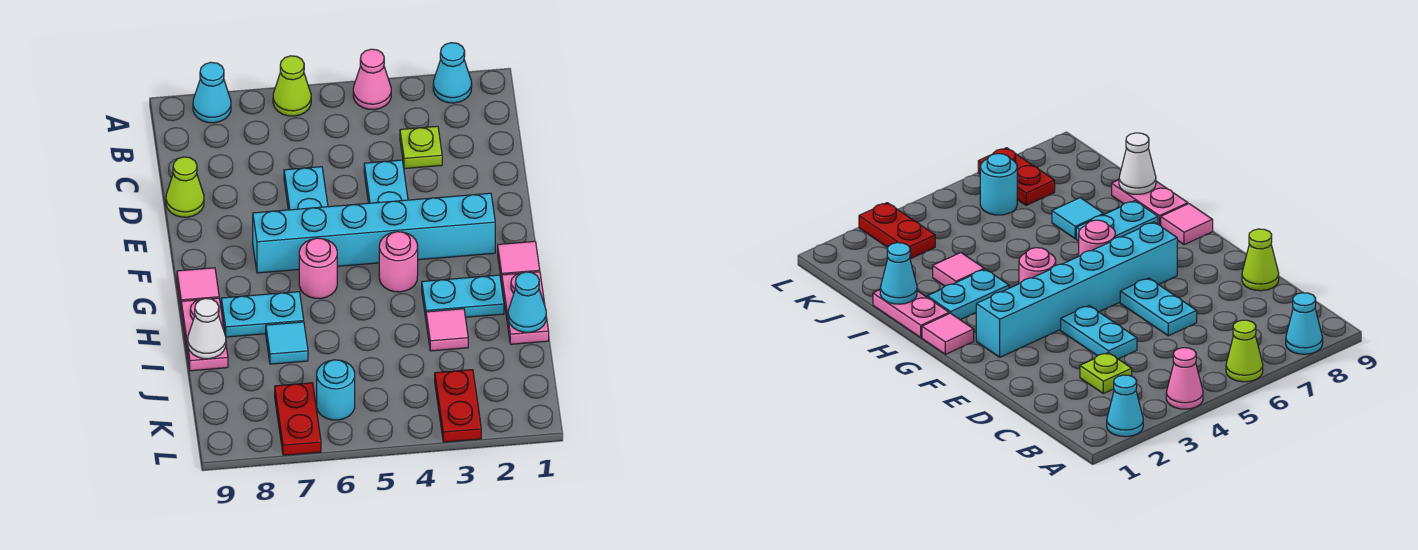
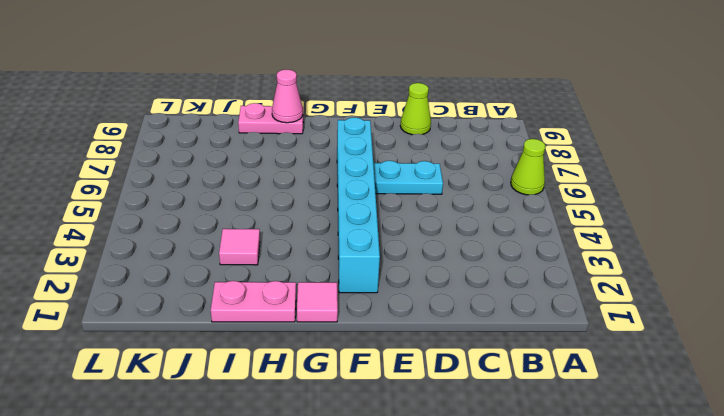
pink 1x1 cone [272,70,303,123] -> pink 1x1 cone moved to [353,49,391,110]
none -> cyan 1x1 cone [433,43,472,103]
none -> cyan 1x1 cone [193,62,231,123]
none -> lime 1x1 plate [400,126,442,169]

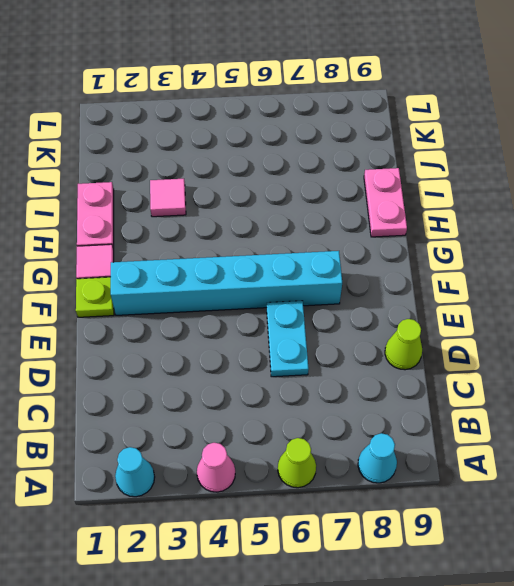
lime 1x1 plate [76,277,114,317] -> lime 1x1 plate moved to [400,126,442,169]
none -> cyan 1x2 plate [364,160,408,203]
none -> pink 1x1 round brick [379,232,418,292]
none -> pink 1x1 round brick [299,238,337,299]

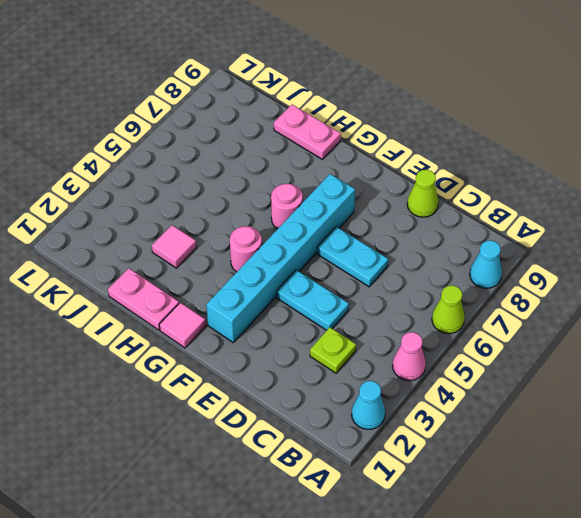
none -> pink 1x1 tile [177,268,219,306]
none -> cyan 1x2 plate [422,275,504,318]
none -> cyan 1x2 plate [221,292,304,337]

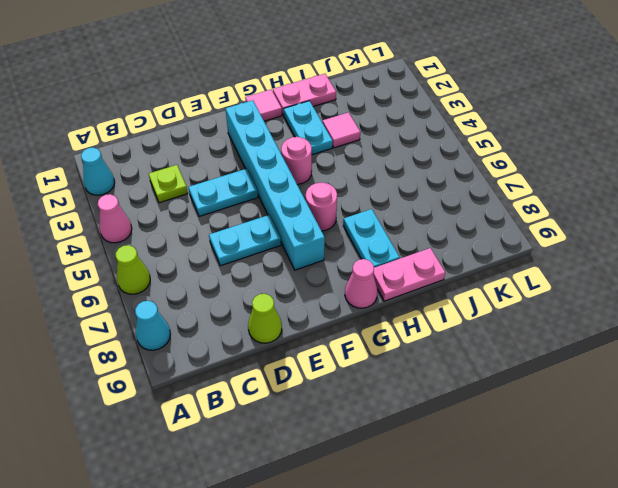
pink 1x1 cone [345,259,378,308] -> pink 1x1 tile [177,268,219,306]
none -> cyan 1x1 tile [266,322,308,364]
none -> red 1x2 plate [435,370,481,442]
none -> cyan 1x1 round brick [317,360,355,420]

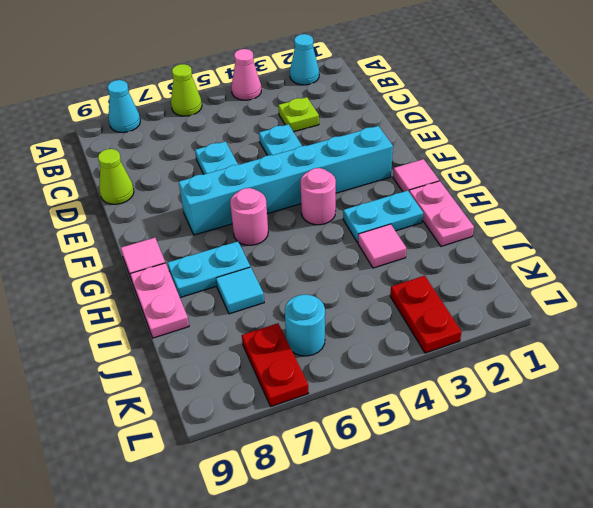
none -> cyan 1x1 cone [508,272,546,332]
none -> white 1x1 cone [188,298,226,359]

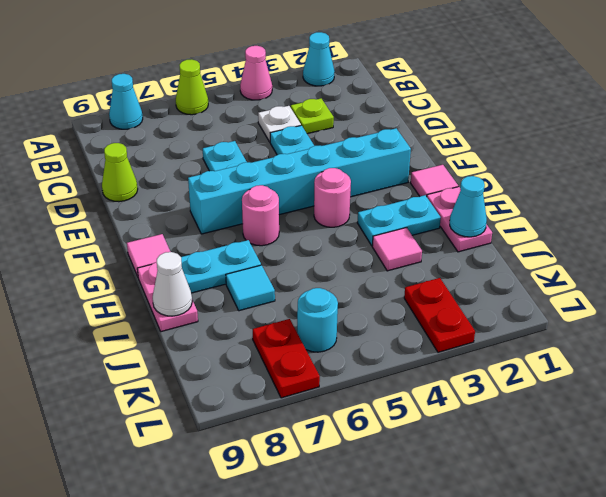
white 1x1 plate [258,106,301,142] -> none

